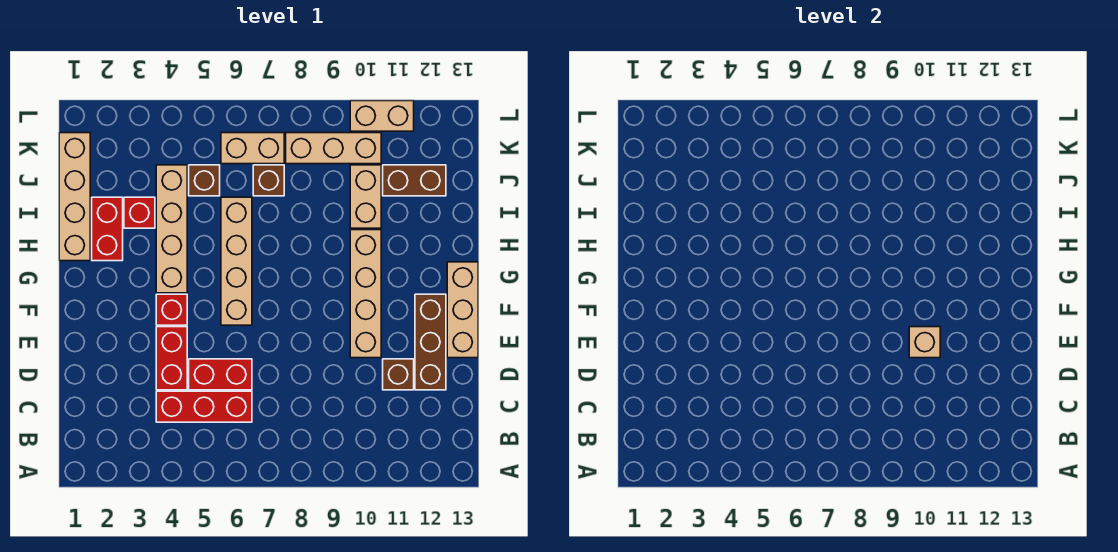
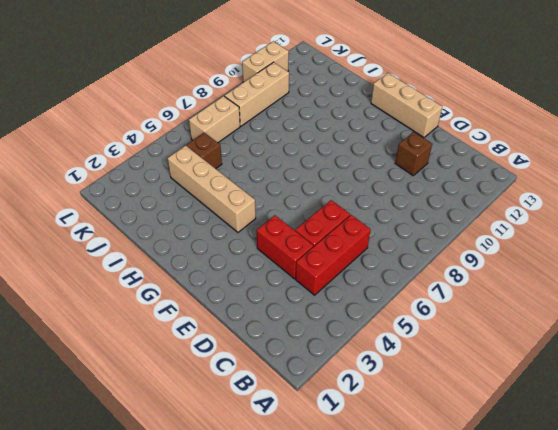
none -> brown 1x3 brick [415,294,446,390]
none -> tan 1x4 brick [350,230,381,358]
none -> red 1x1 brick [156,294,187,325]

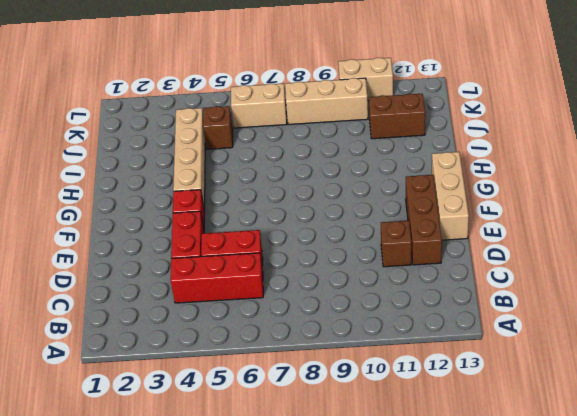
none -> tan 1x4 brick [350,230,381,358]
none -> tan 1x4 brick [221,197,252,325]
none -> tan 1x4 brick [59,133,90,261]

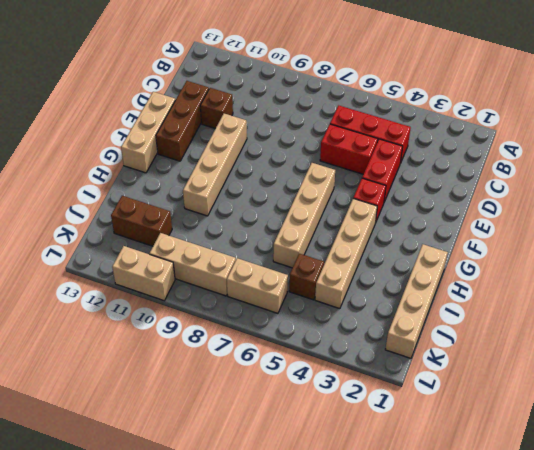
none -> red 1x2 brick [92,197,123,261]
none -> red 1x1 brick [124,197,155,228]
none -> tan 1x2 brick [350,165,381,228]

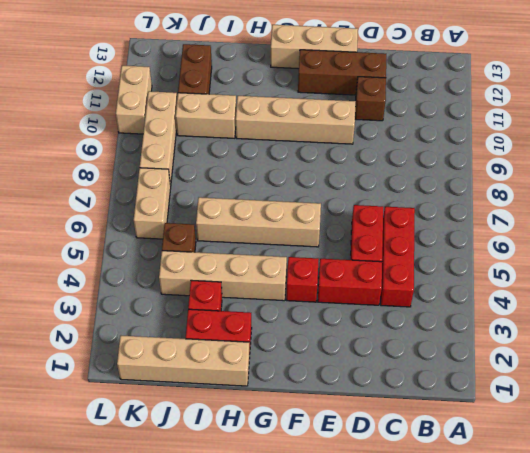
none -> brown 1x1 brick [253,165,284,196]
none -> tan 1x1 brick [909,327,940,358]

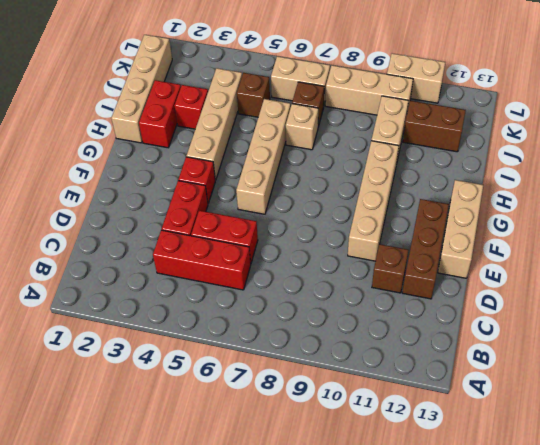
tan 1x1 brick [286,104,318,150] -> tan 1x1 brick moved to [909,327,940,358]

